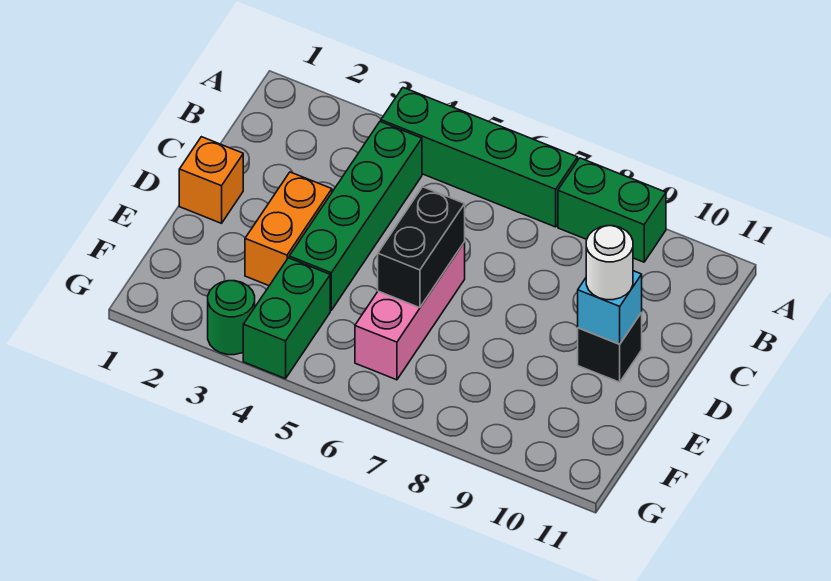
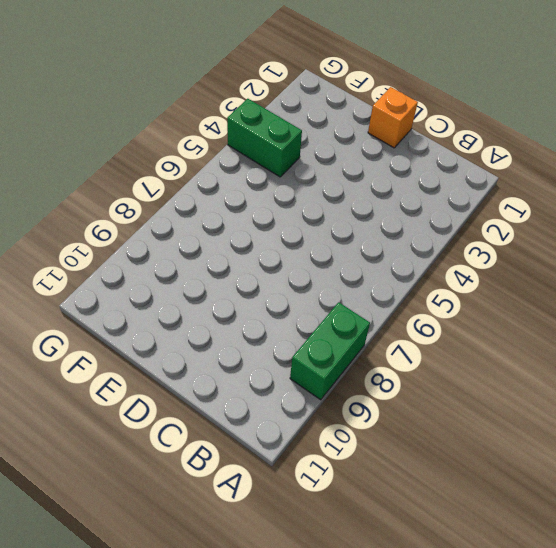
none -> green 1x4 brick [381,88,578,227]
none -> green 1x4 brick [289,122,422,310]
none -> orange 1x2 brick [245,172,332,286]

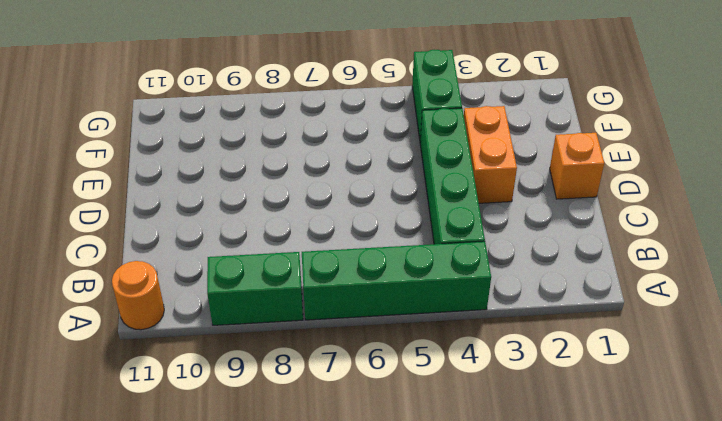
orange 1x1 round brick [112,261,164,330] -> none
none -> pink 1x3 brick [355,242,465,380]
none -> black 1x1 brick [578,313,642,382]
none -> green 1x1 round brick [208,281,255,355]

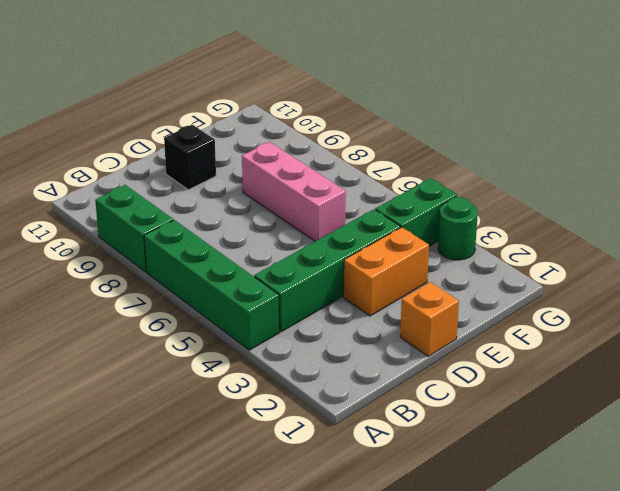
pink 1x3 brick [242,142,346,241] -> pink 1x3 brick turned to [355,242,465,380]
none -> black 1x2 brick [378,187,465,308]
none -> cyan 1x1 brick [578,271,642,344]
none -> white 1x1 round brick [586,226,633,300]

